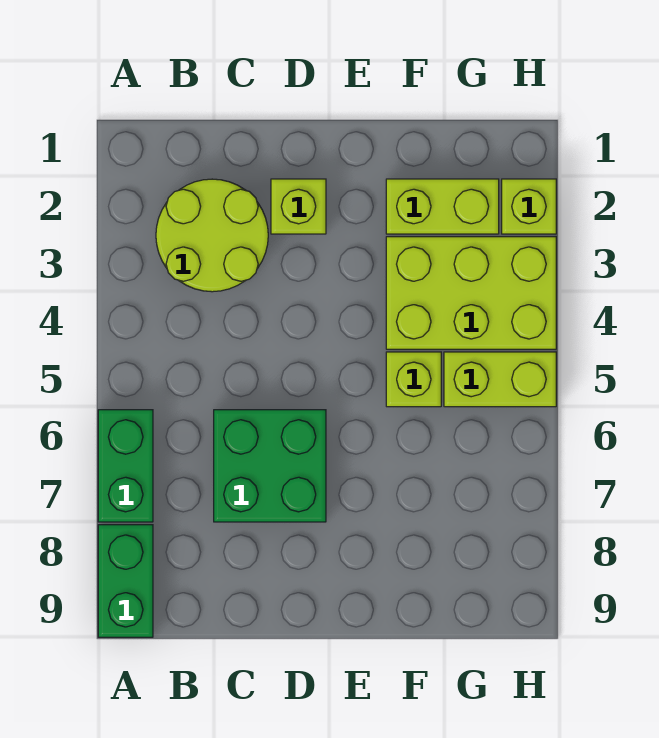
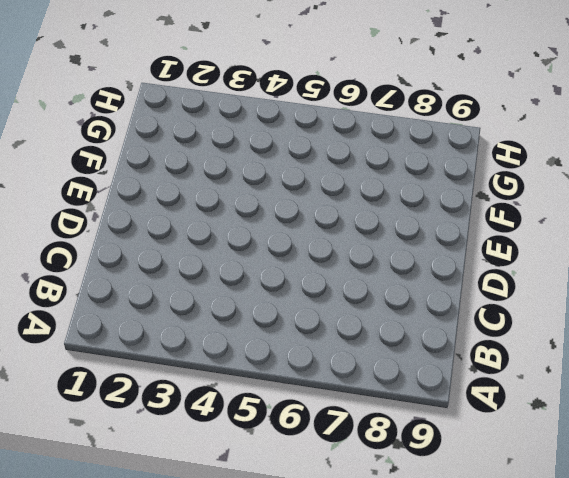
none -> green 1x2 brick [98,410,153,522]
none -> green 1x2 brick [98,525,153,637]

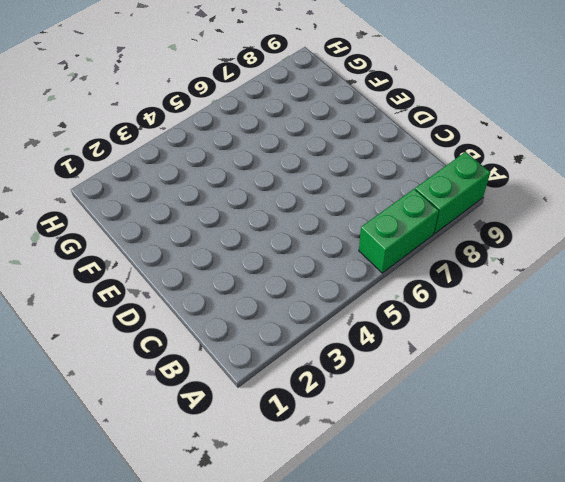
none -> lime 2x2 round brick [156,179,268,292]
none -> green 2x2 brick [214,410,326,522]

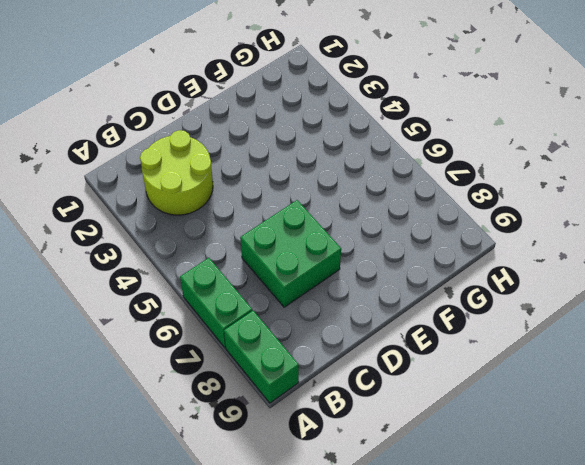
none -> lime 1x1 brick [271,179,326,234]
none -> lime 1x2 brick [386,179,499,234]

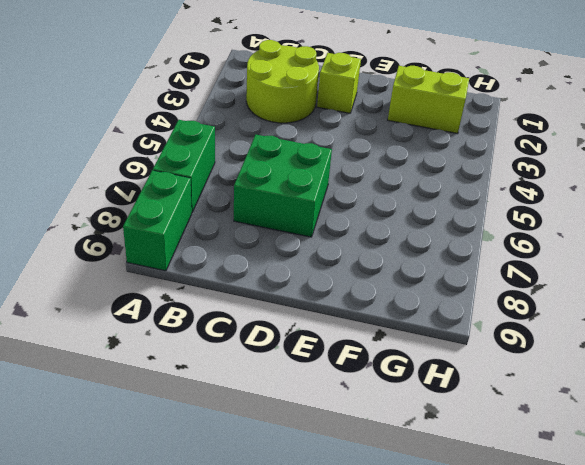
none -> lime 2x3 brick [386,237,556,349]
none -> lime 1x1 brick [386,352,441,407]

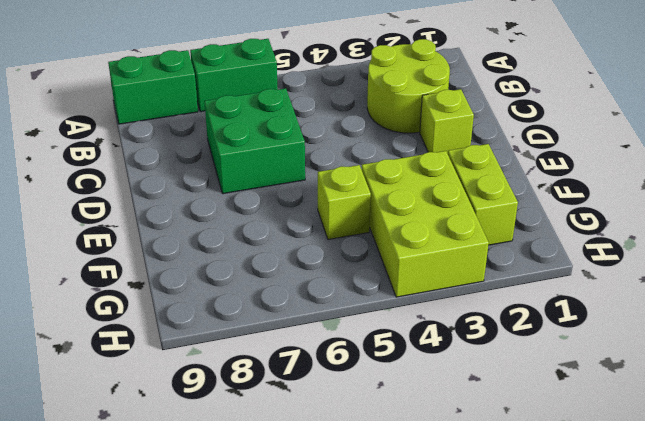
none -> lime 1x2 brick [444,352,556,407]
none -> lime 1x1 brick [502,179,556,234]

